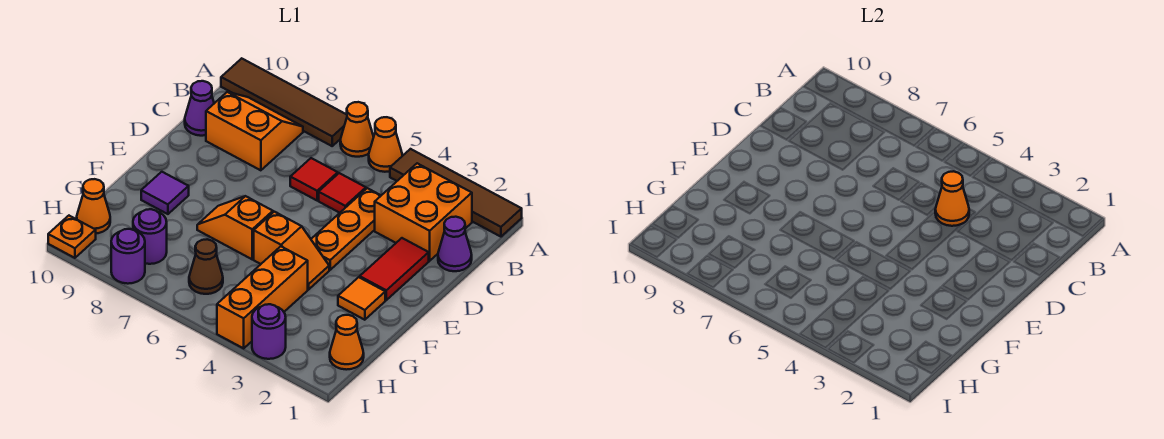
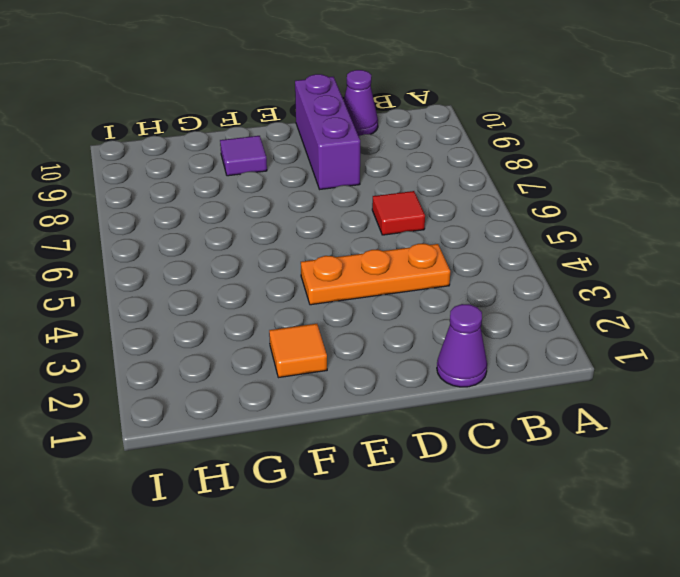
purple 1x3 brick [295,74,360,189] -> none
none -> brown 1x4 tile [390,149,522,237]
none -> orange 1x1 cone [369,117,402,172]
none -> orange 1x1 cone [340,102,374,157]

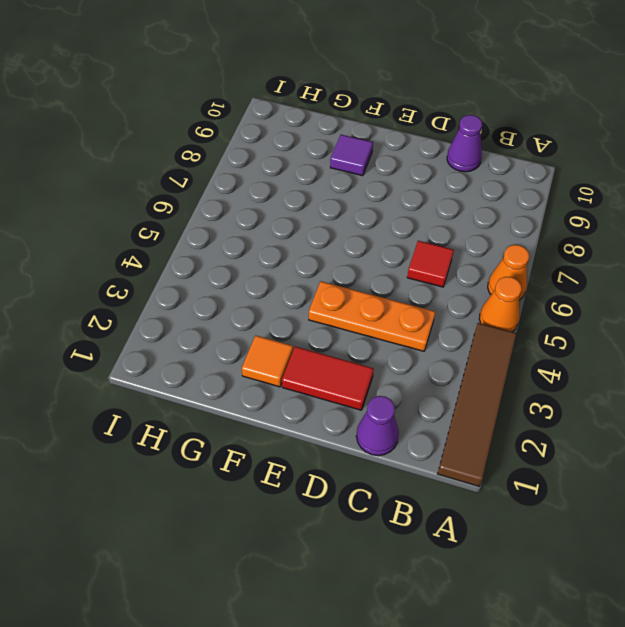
none -> brown 1x4 tile [221,58,347,146]
none -> orange 2x2 brick [375,163,472,261]
none -> orange 2x2 slope [206,92,303,170]

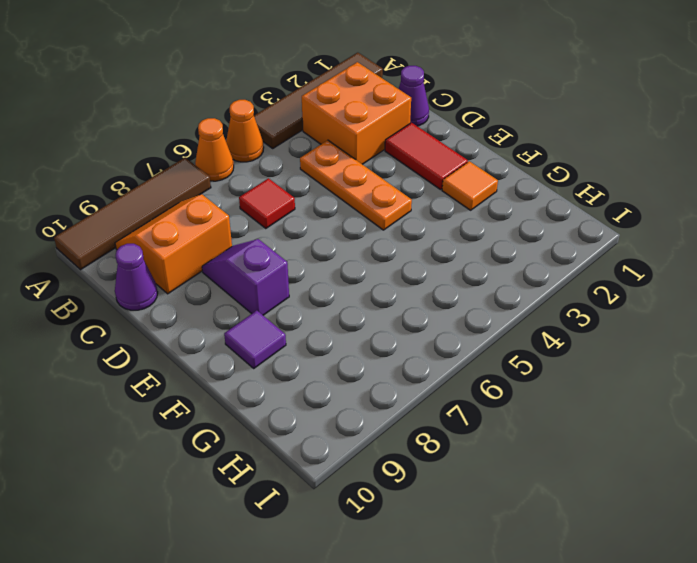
purple 1x2 slope [202,239,289,315] -> none
none -> red 1x1 tile [319,173,366,213]
none -> orange 1x2 slope [254,212,329,290]
none -> orange 1x2 slope [197,196,273,259]

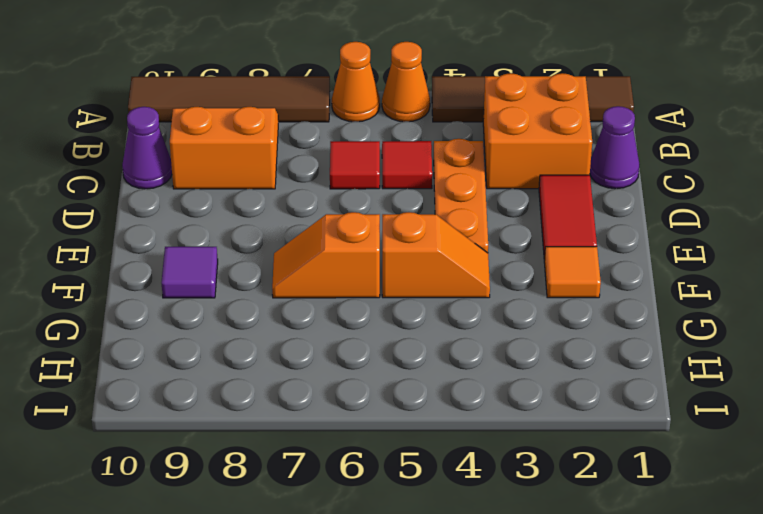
none -> orange 1x3 brick [217,246,308,348]
none -> orange 1x1 cone [330,315,364,370]
none -> brown 1x1 cone [189,239,223,294]

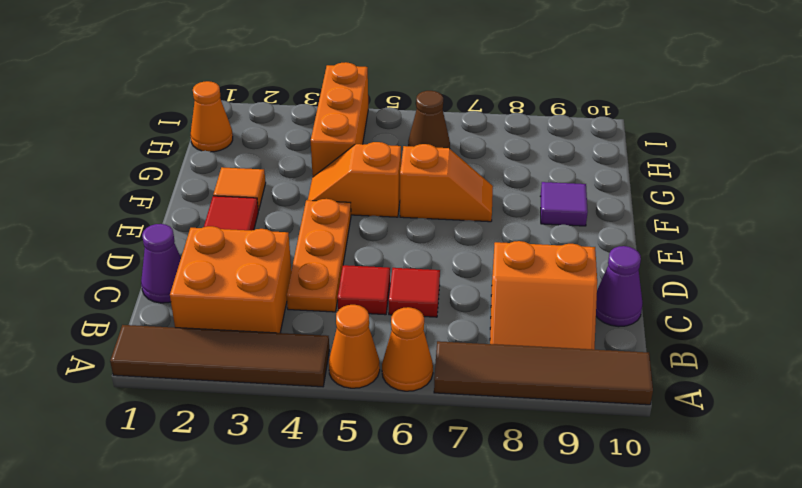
none -> purple 1x1 round brick [133,209,167,264]
none -> orange 1x1 cone [77,179,110,234]
none -> purple 1x1 round brick [252,304,286,359]

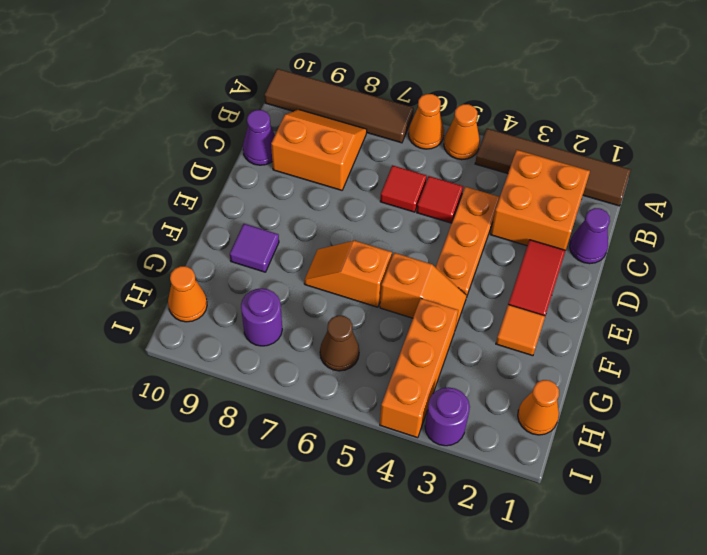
none -> purple 1x1 round brick [111,229,145,284]
none -> orange 1x1 plate [48,216,96,258]
none -> orange 1x1 cone [935,171,969,226]

